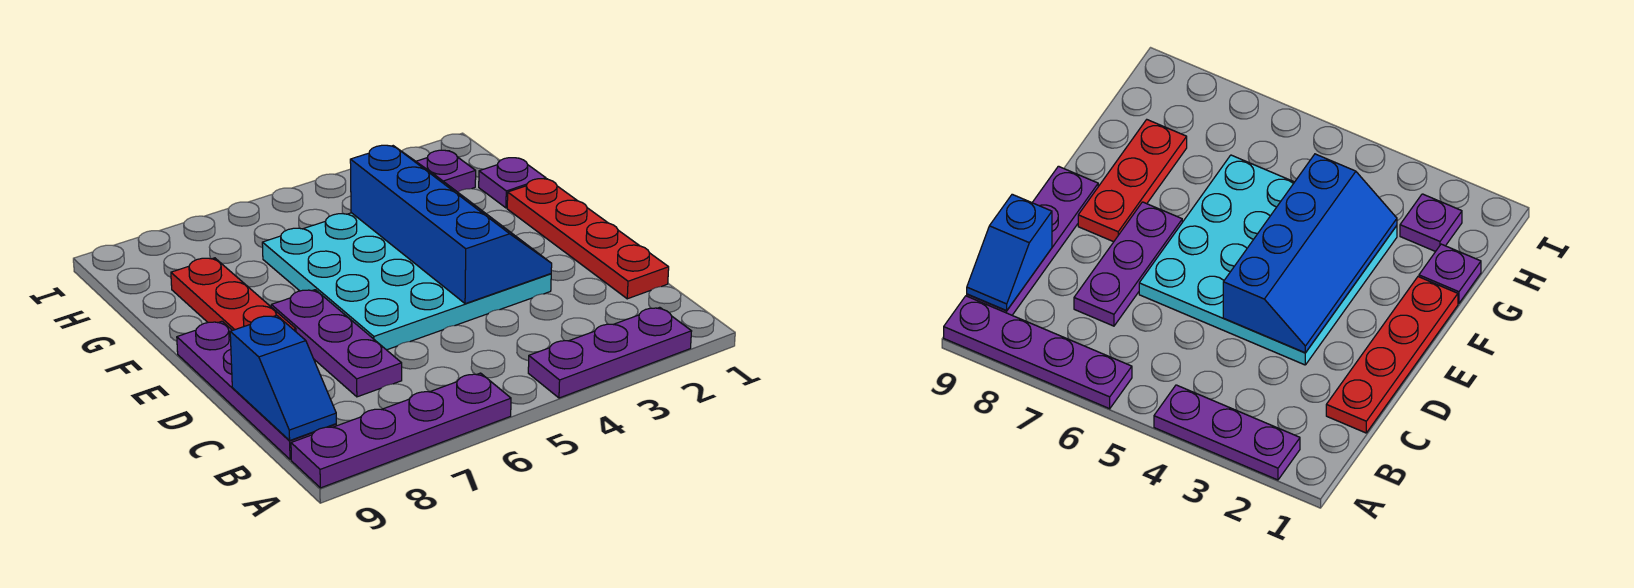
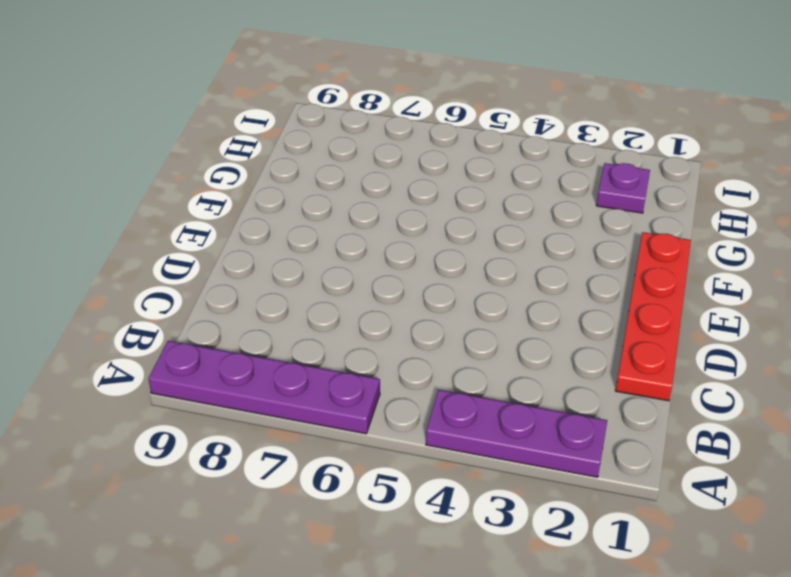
none -> purple 1x4 plate [177,321,336,459]
none -> purple 1x3 plate [271,290,402,397]

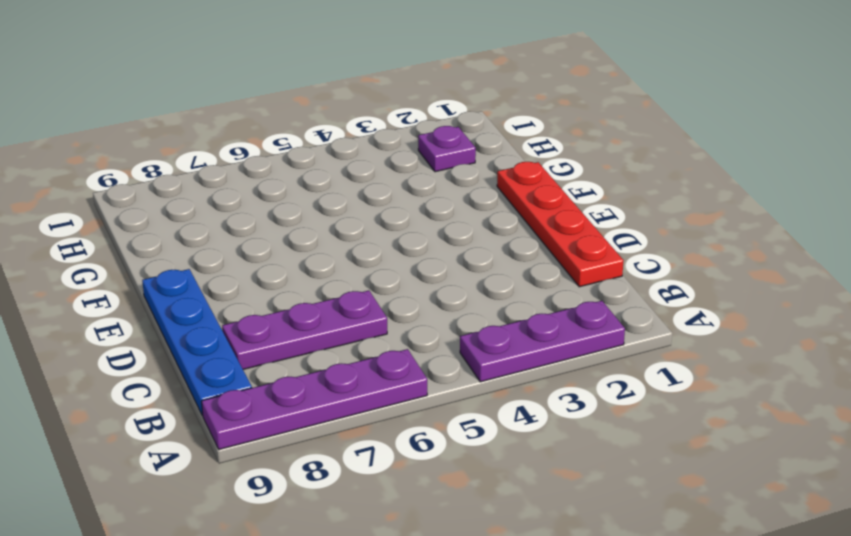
blue 1x4 plate [142,269,252,416] -> purple 1x4 plate [177,321,336,459]
purple 1x3 plate [222,290,387,369] -> purple 1x3 plate turned to [271,290,402,397]
none -> cyan 4x4 plate [262,213,551,350]
none -> red 1x3 plate [171,258,296,332]

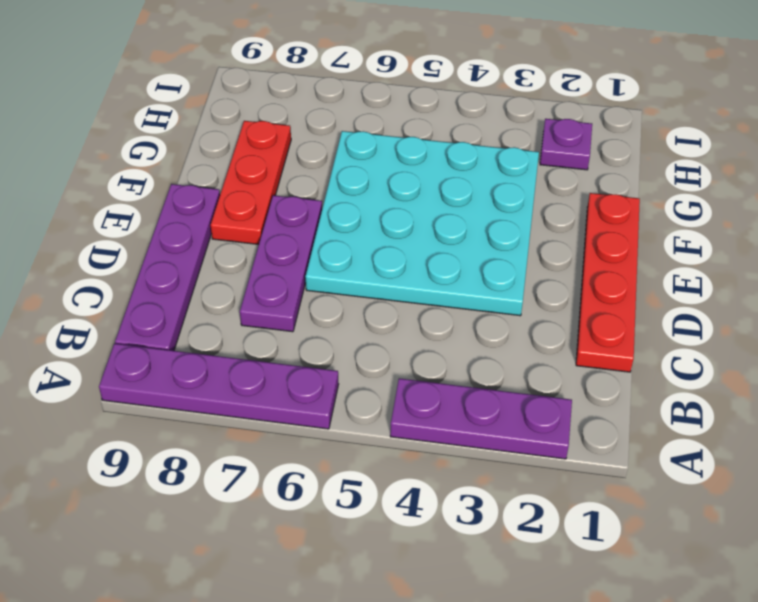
none -> purple 1x1 plate [479,158,546,208]
none -> blue 1x2 slope [230,315,336,440]

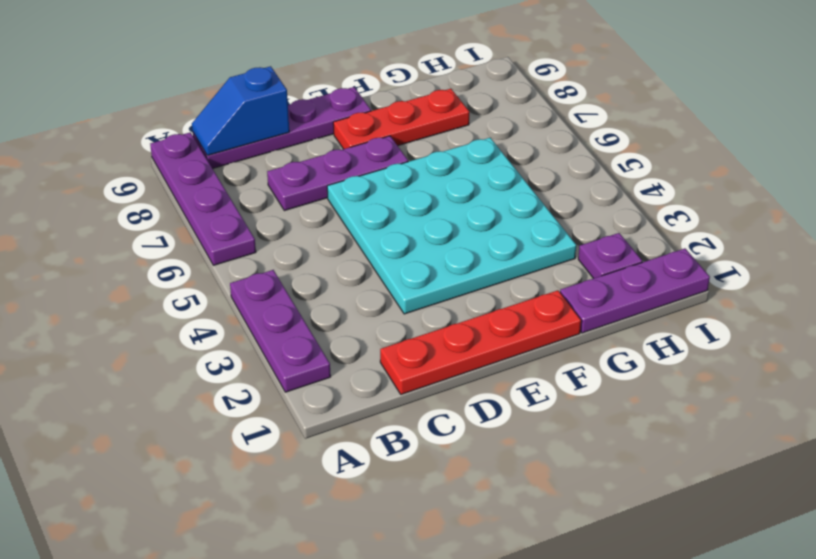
purple 1x3 plate [560,249,710,333] -> purple 1x1 plate [479,158,546,208]
none -> blue 2x4 slope [350,145,552,304]

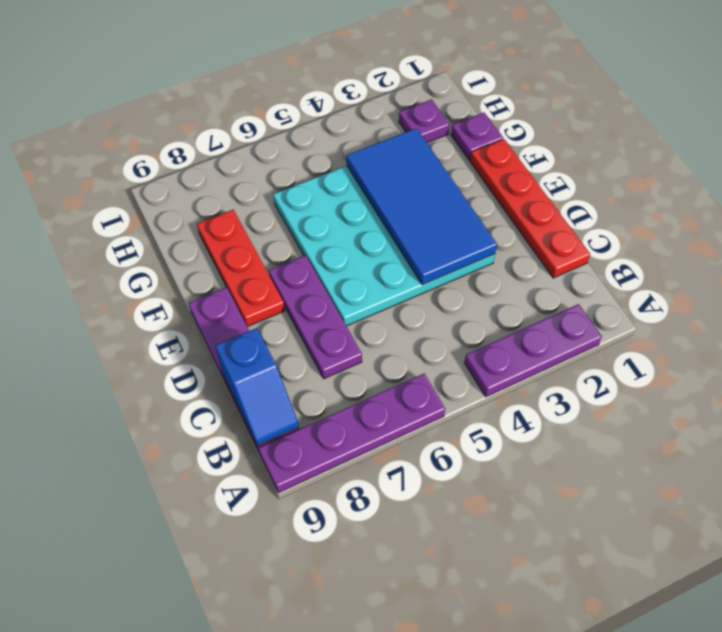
blue 2x4 tile [347,128,497,285] -> blue 2x4 slope [350,145,552,304]

